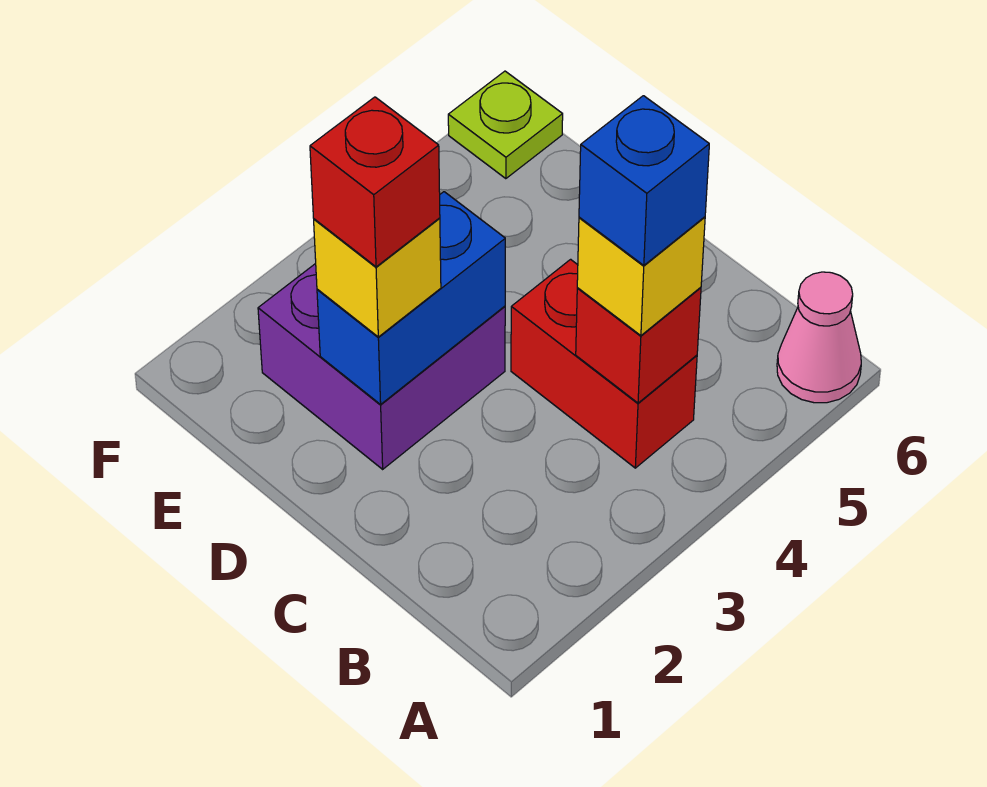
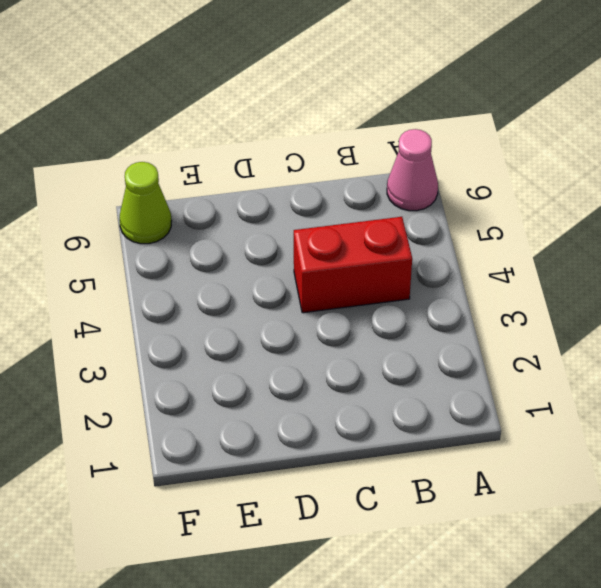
lime 1x1 cone [120,162,172,244] -> lime 1x1 plate [448,71,563,179]
none -> purple 2x2 brick [258,264,505,469]
none -> red 1x1 brick [576,287,701,403]

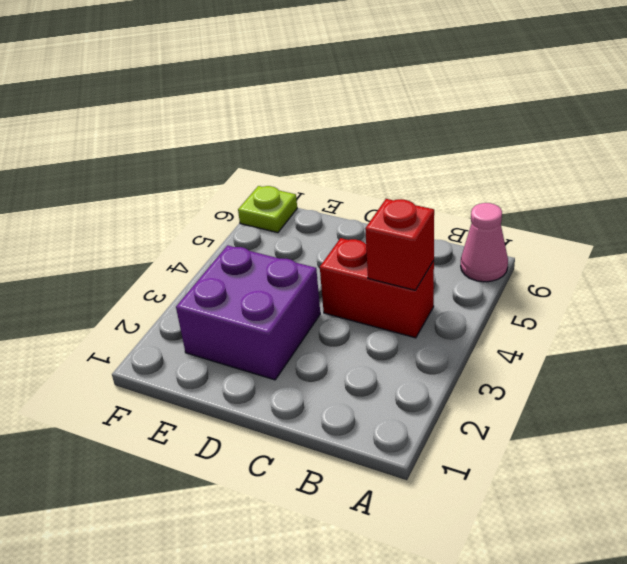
none -> blue 1x2 brick [317,192,505,404]
none -> yellow 1x1 brick [577,217,705,336]

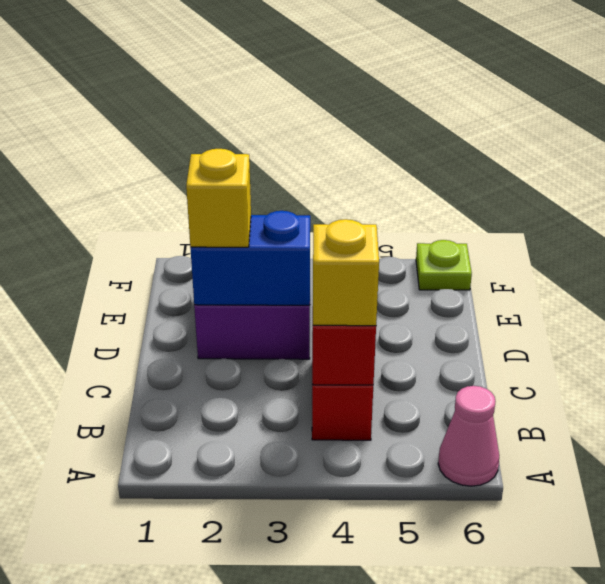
none -> blue 1x1 brick [579,96,709,265]
none -> red 1x1 brick [310,97,440,267]

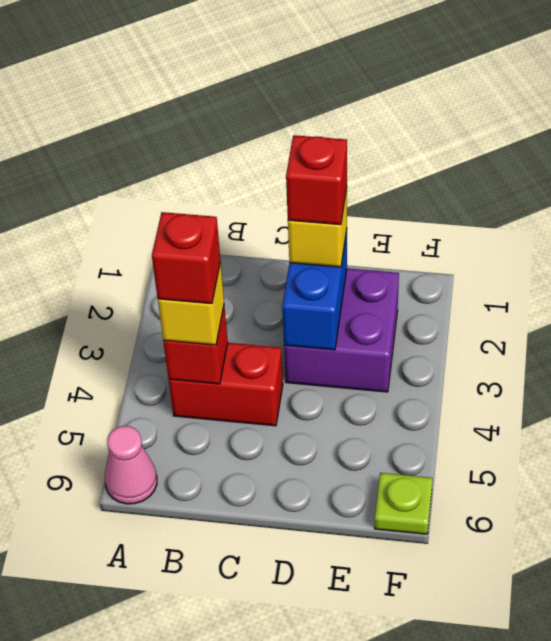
red 1x1 brick [152,212,221,304] -> blue 1x1 brick [579,96,709,265]

